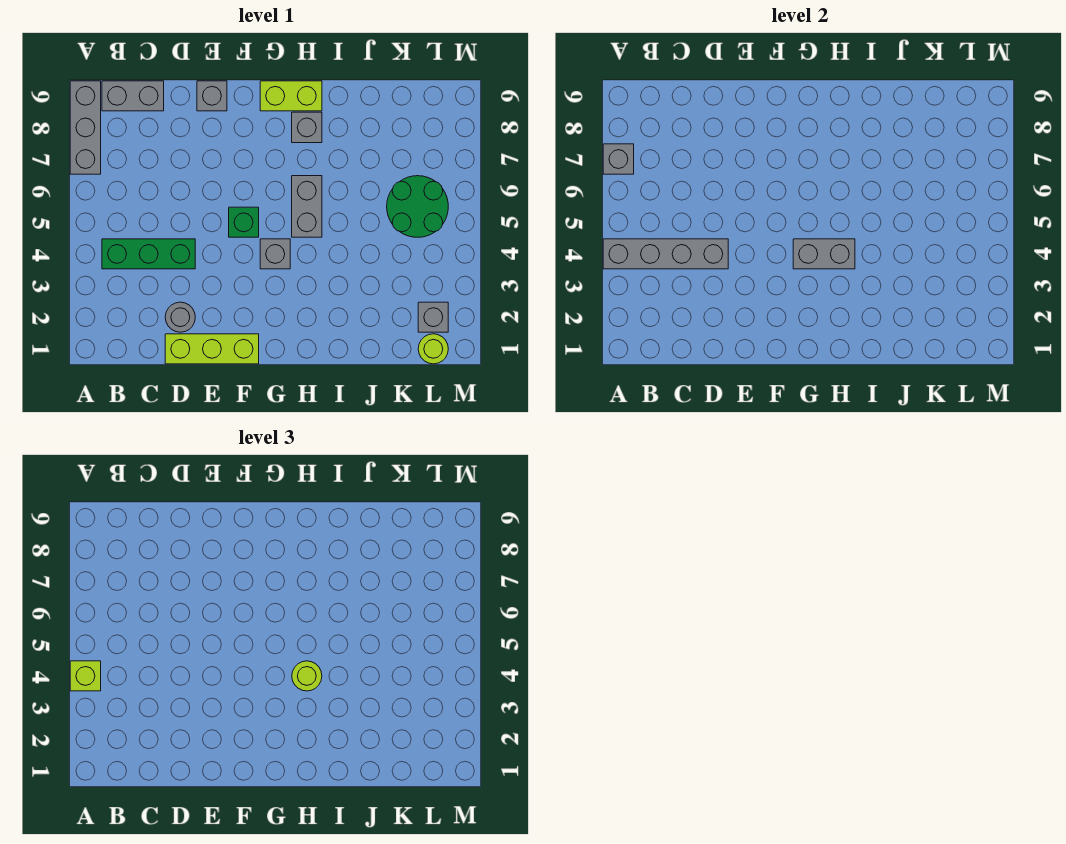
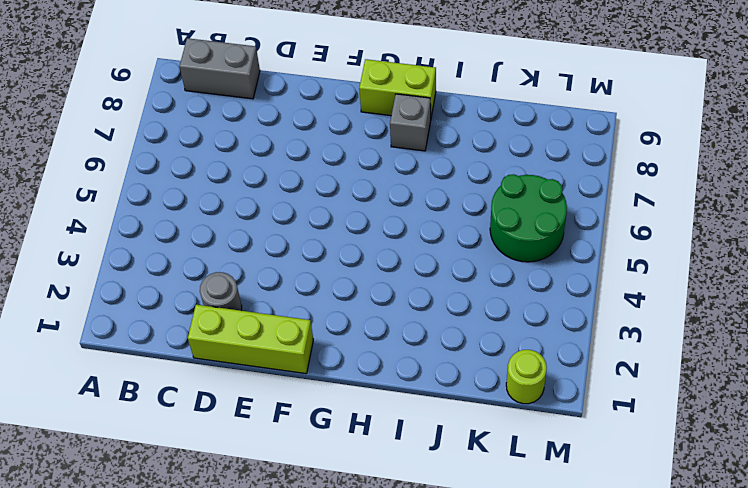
none -> grey 1x3 brick [70,81,101,174]
none -> green 1x3 brick [102,239,195,269]
none -> grey 1x1 brick [197,81,227,111]

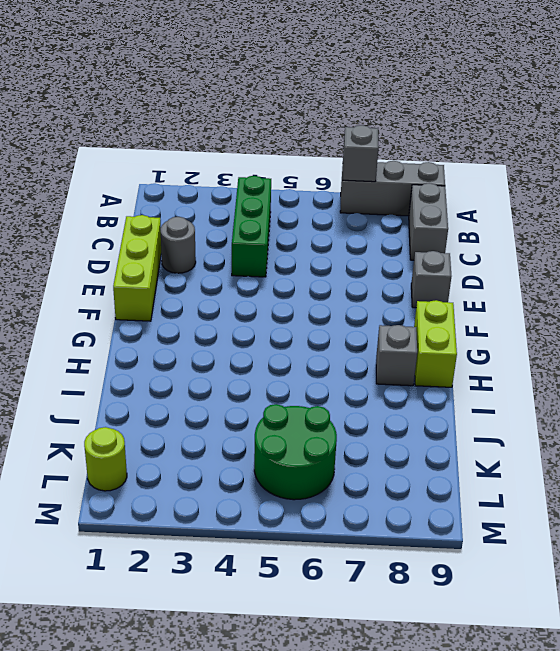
none -> green 1x1 brick [229,207,259,237]
none -> grey 1x1 brick [260,239,290,269]
none -> grey 1x2 brick [292,176,322,237]

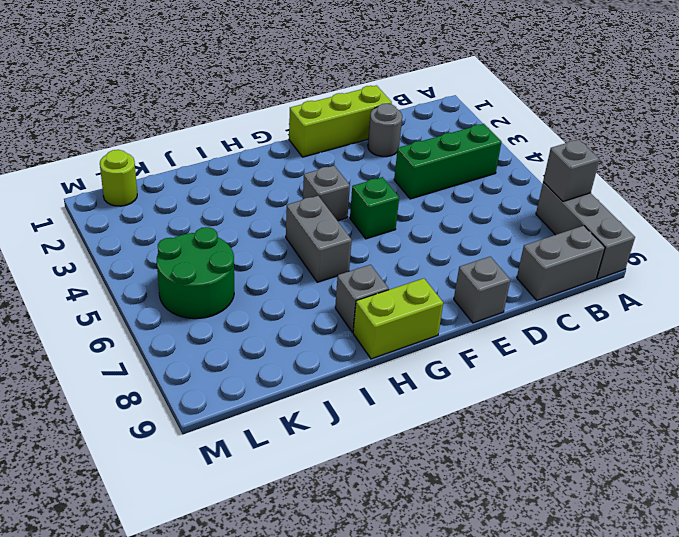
none -> grey 1x1 brick [418,302,448,332]
none -> grey 1x4 brick [603,239,728,269]
none -> grey 1x2 brick [793,239,855,269]

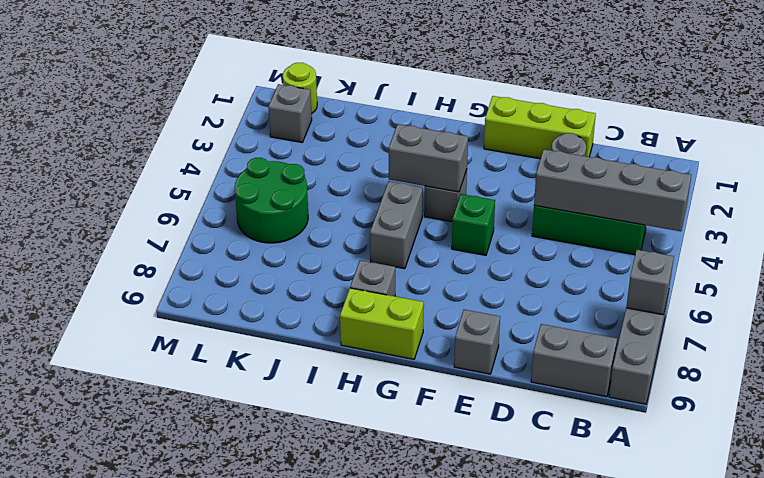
none -> lime 1x1 brick [70,661,101,691]
none -> lime 1x1 round brick [292,661,322,691]

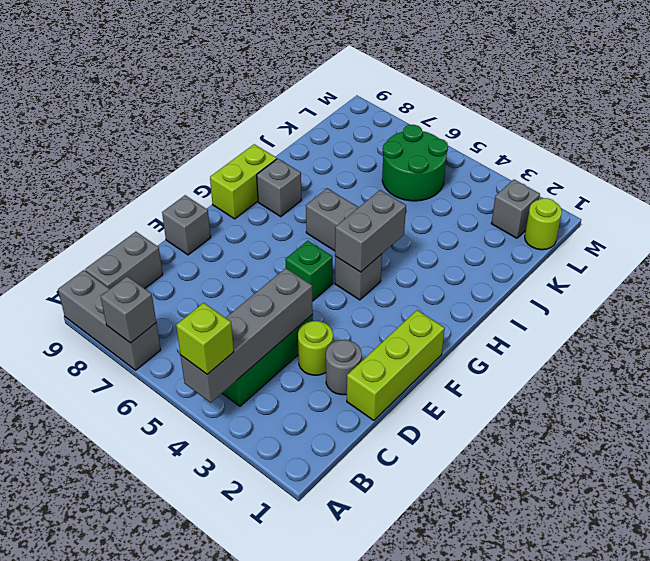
lime 1x1 round brick [298,321,333,375] -> lime 1x1 round brick moved to [292,661,322,691]

